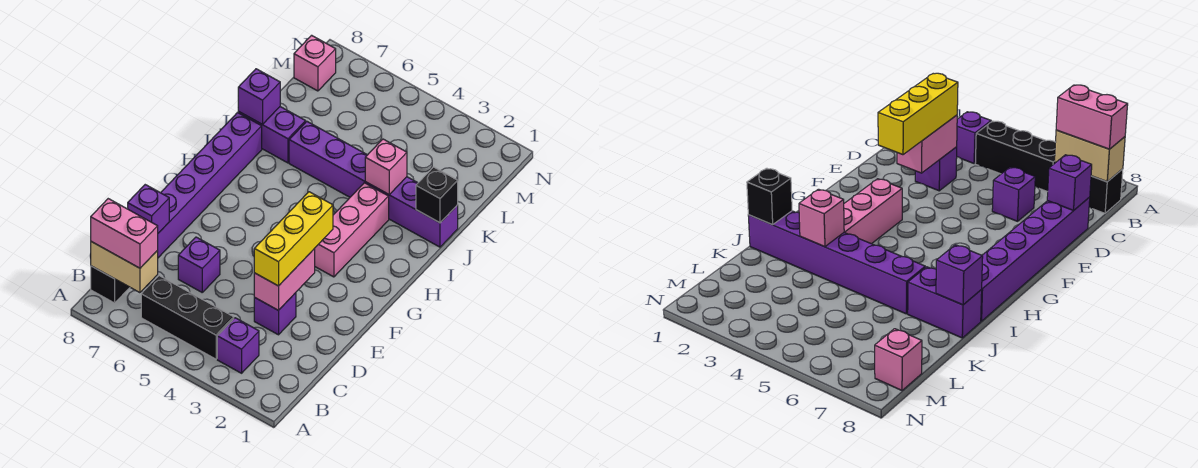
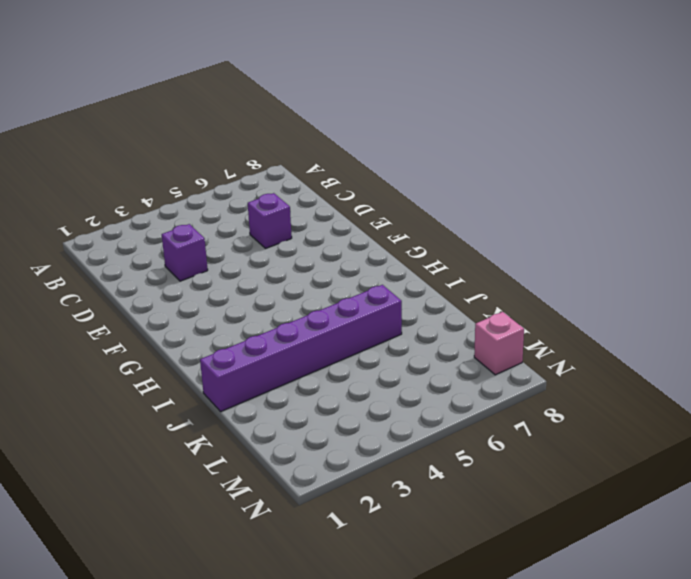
none -> purple 1x1 brick [217,318,259,373]
none -> black 1x3 brick [141,276,234,359]
none -> black 1x1 brick [91,266,130,303]

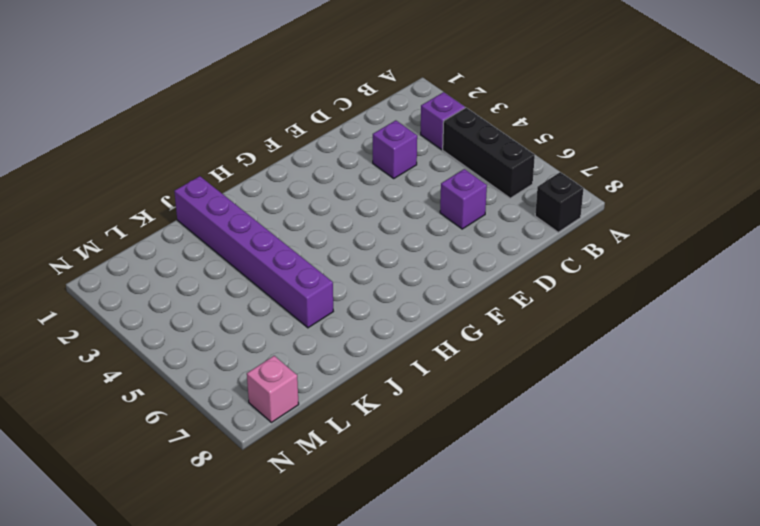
none -> purple 1x6 brick [158,113,262,258]
none -> pink 1x3 brick [314,183,389,277]
none -> purple 1x2 brick [238,107,306,163]

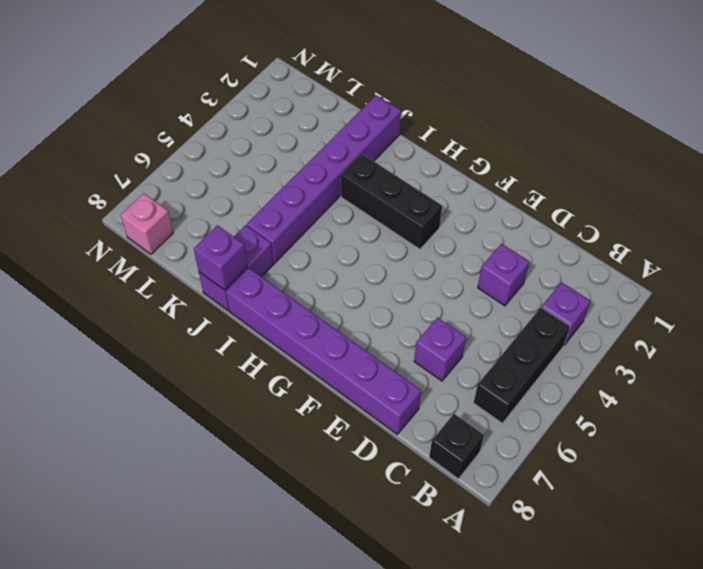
black 1x3 brick [341,154,442,249] -> pink 1x3 brick [314,183,389,277]
none -> tan 1x2 brick [91,242,158,293]
none -> pink 1x2 brick [254,249,315,310]
none -> purple 1x1 brick [128,185,169,233]

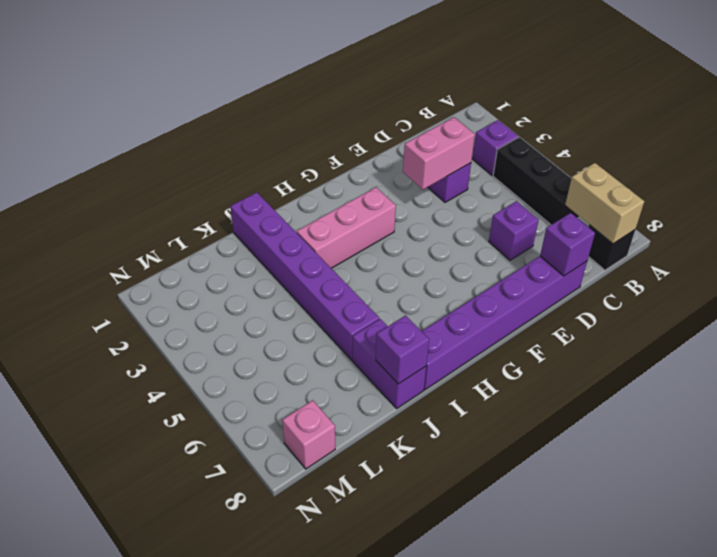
none -> black 1x1 brick [416,167,458,223]
none -> pink 1x1 brick [365,139,407,194]
none -> pink 1x2 brick [91,199,158,268]

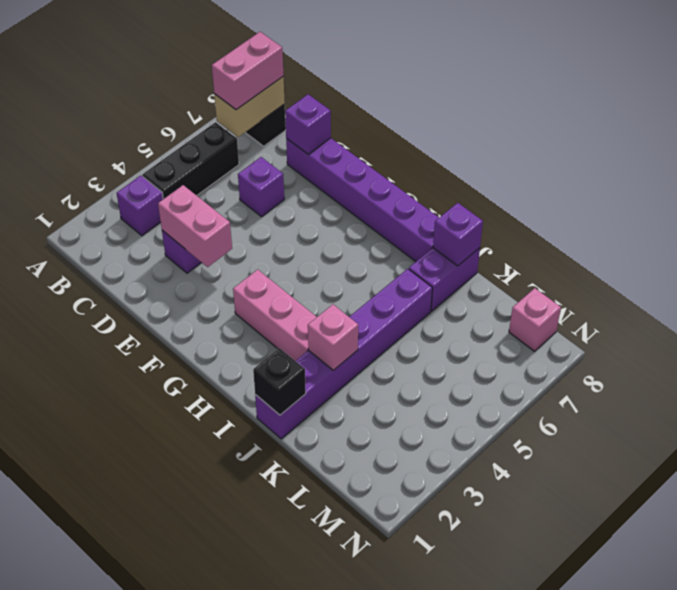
none -> yellow 1x3 brick [254,192,333,286]

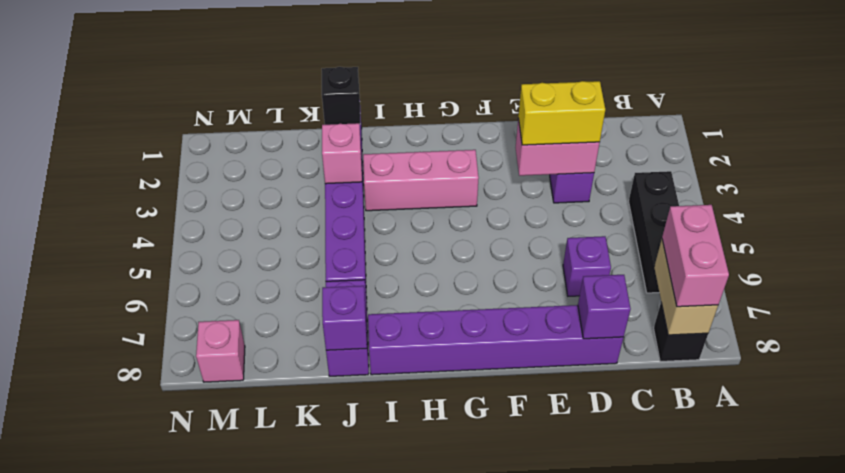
yellow 1x2 brick [518,81,605,145] -> yellow 1x3 brick [254,192,333,286]
none -> purple 1x1 brick [217,318,259,373]

